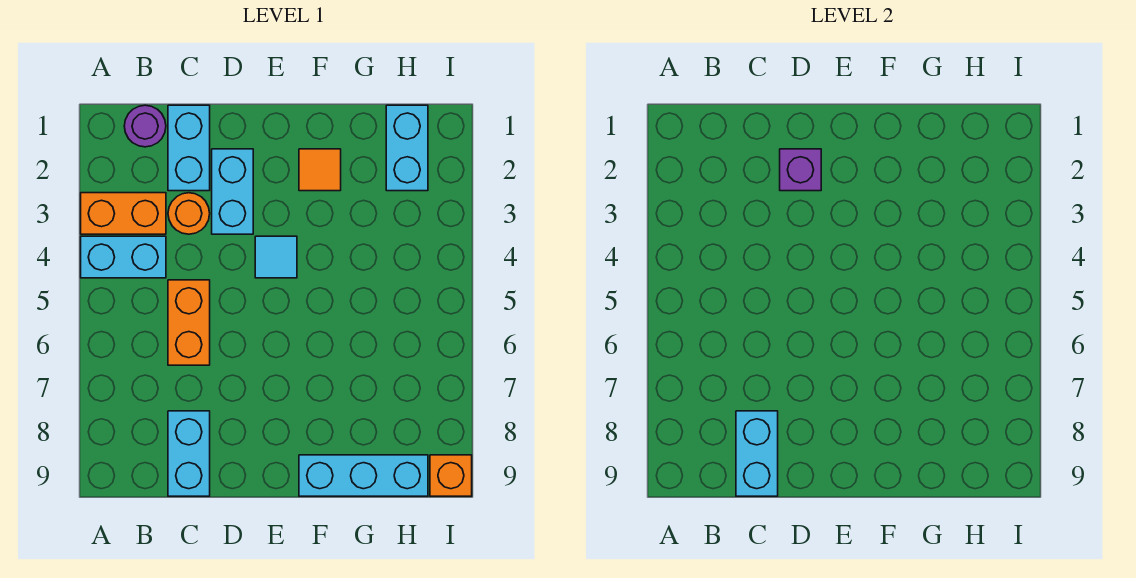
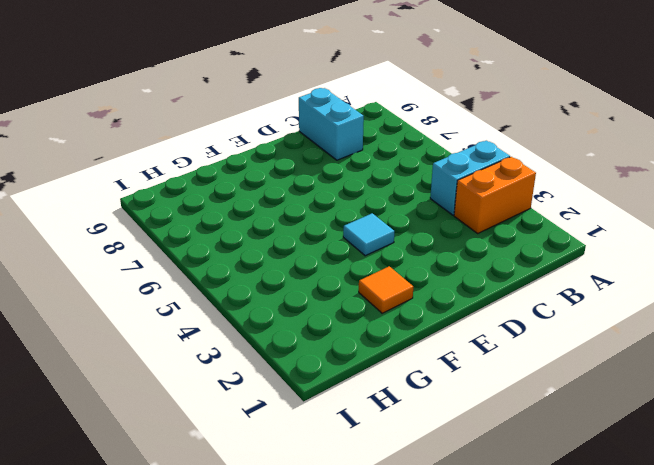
none -> purple 1x1 round brick [124,105,166,147]
none -> cyan 1x2 brick [168,105,210,191]
none -> orange 1x1 round brick [168,193,210,234]

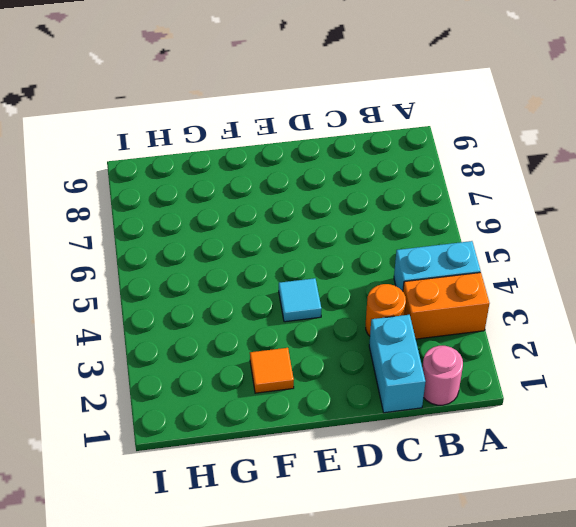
pink 1x1 round brick [422,346,463,405] -> purple 1x1 round brick [124,105,166,147]
none -> orange 1x2 brick [168,280,210,365]
none -> cyan 1x2 brick [168,411,210,496]
none -> cyan 1x2 brick [212,149,253,234]

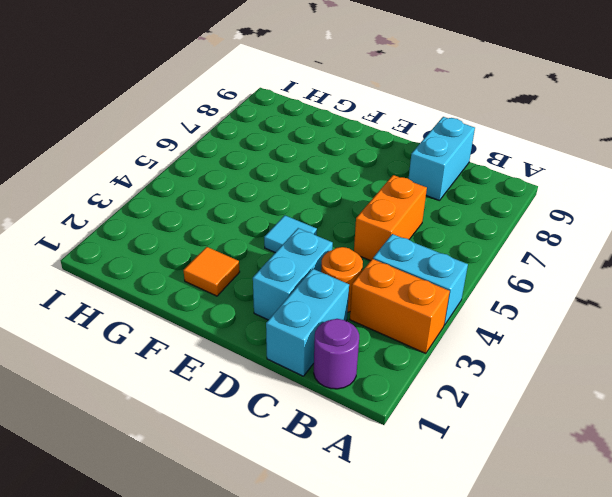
none -> cyan 1x3 brick [299,455,428,496]
none -> cyan 1x2 brick [386,105,428,191]
none -> orange 1x1 brick [430,455,472,496]

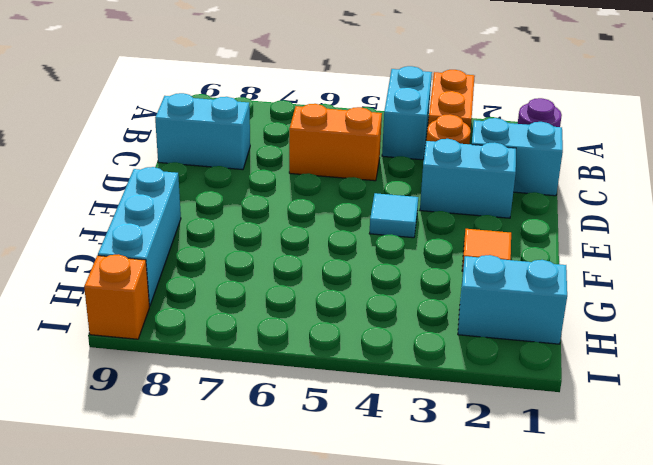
none -> cyan 1x2 brick [736,411,778,496]
none -> purple 1x1 brick [780,149,821,191]

